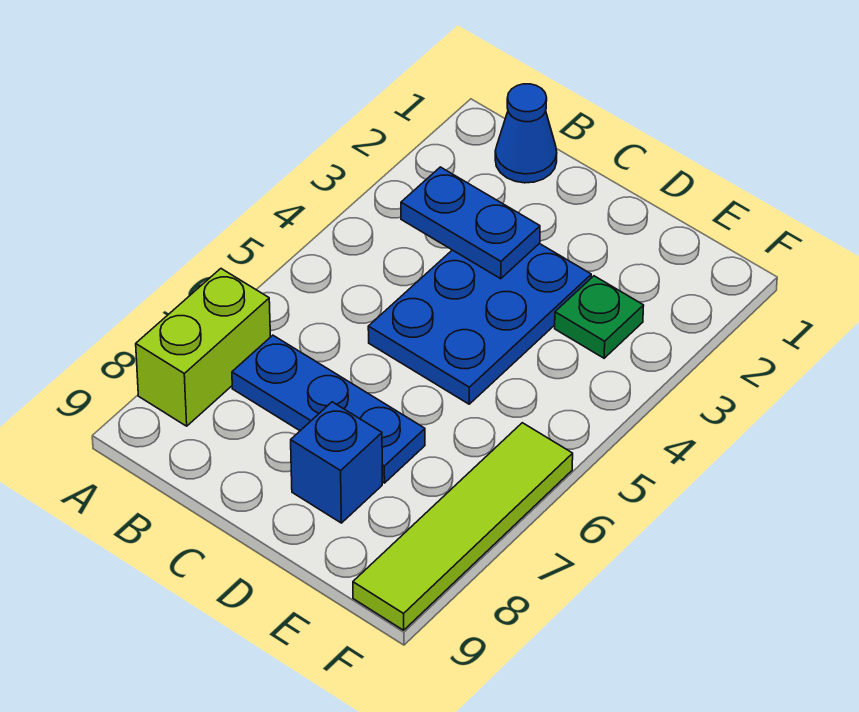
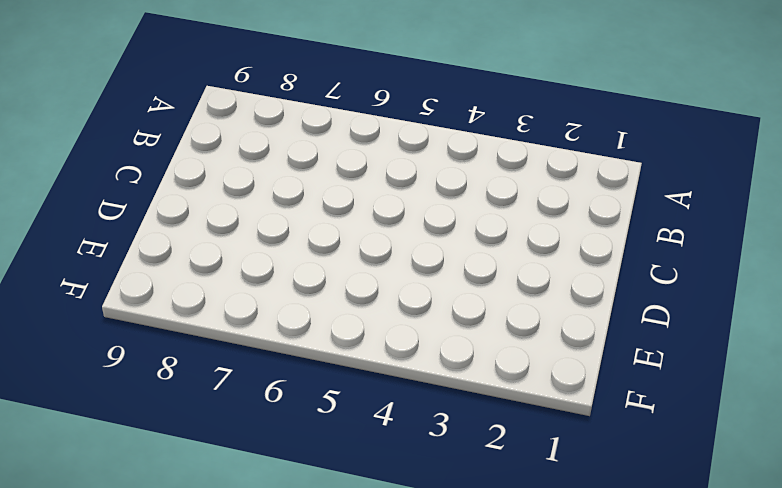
none -> lime 1x2 brick [136,269,270,426]
none -> blue 1x1 cone [495,84,557,183]

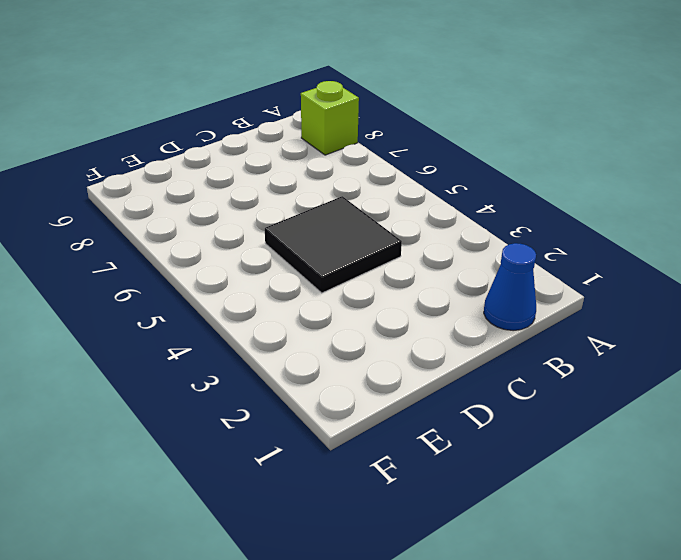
lime 1x1 brick [301,81,359,155] -> lime 1x2 brick [136,269,270,426]
black 2x2 tile [265,196,402,293] -> blue 2x3 plate [368,243,591,404]
none -> blue 1x3 plate [232,335,425,483]
none -> blue 1x1 brick [291,402,382,523]

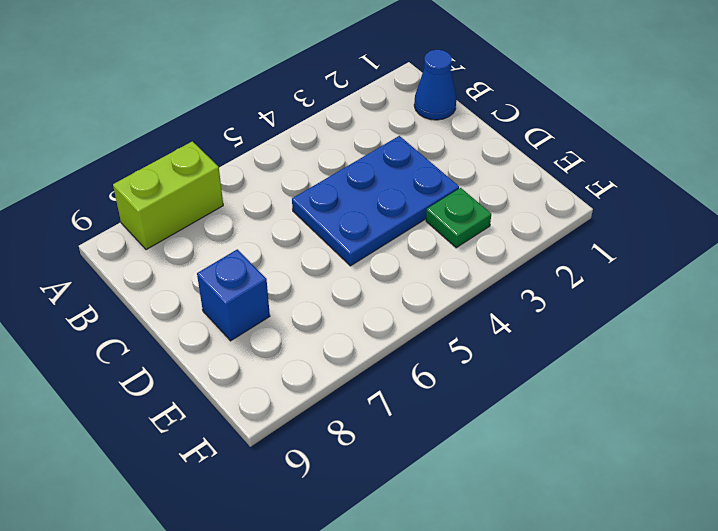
none -> blue 1x3 plate [232,335,425,483]
none -> lime 1x4 tile [353,423,573,630]

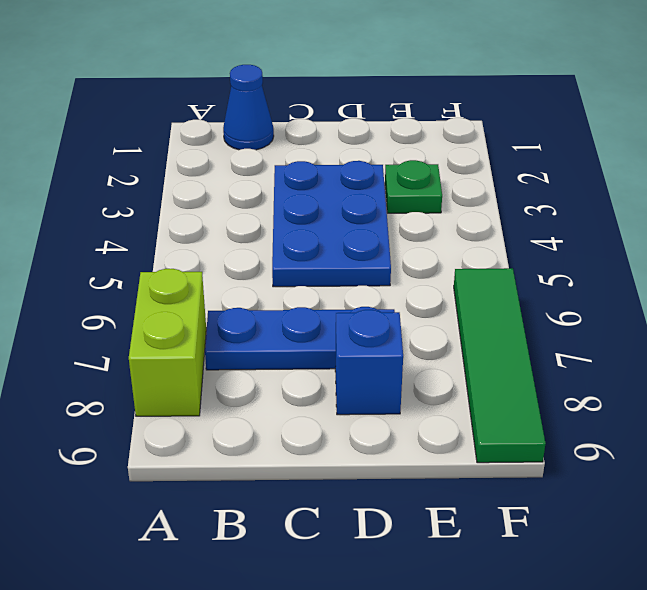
green 1x4 tile [454,268,546,463] -> lime 1x4 tile [353,423,573,630]
none -> blue 1x2 plate [401,167,540,279]

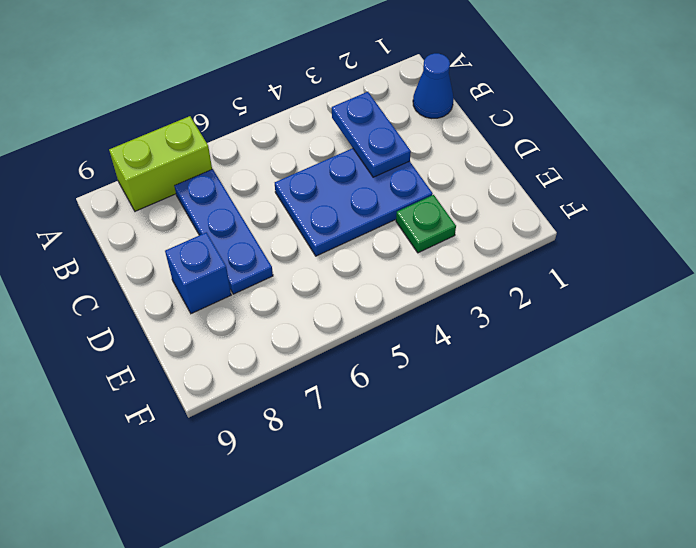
none -> lime 1x4 tile [353,423,573,630]

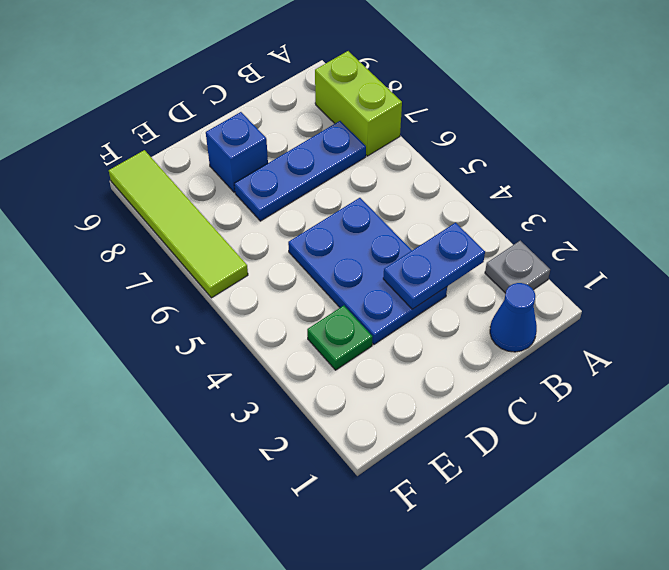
grey 1x1 plate [485,241,550,293] -> none

